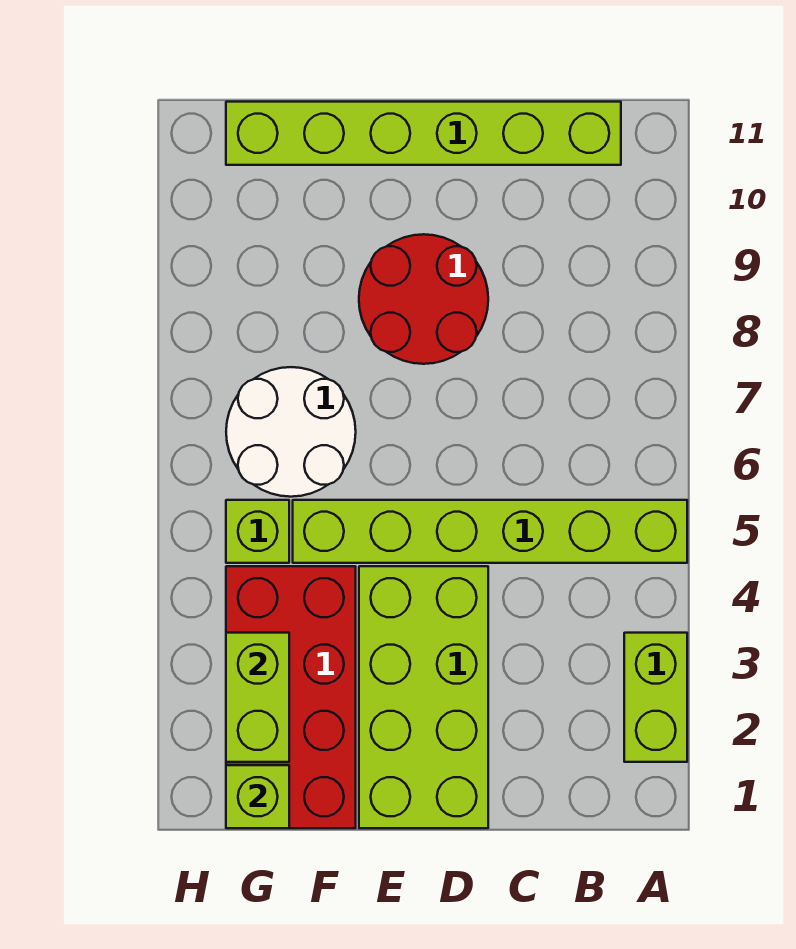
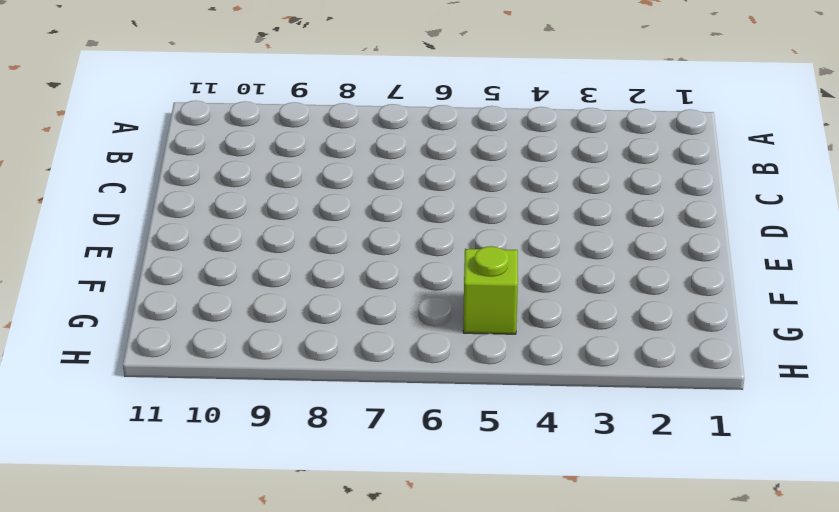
none -> lime 1x2 brick [624,633,687,762]
none -> lime 1x6 brick [293,500,687,563]

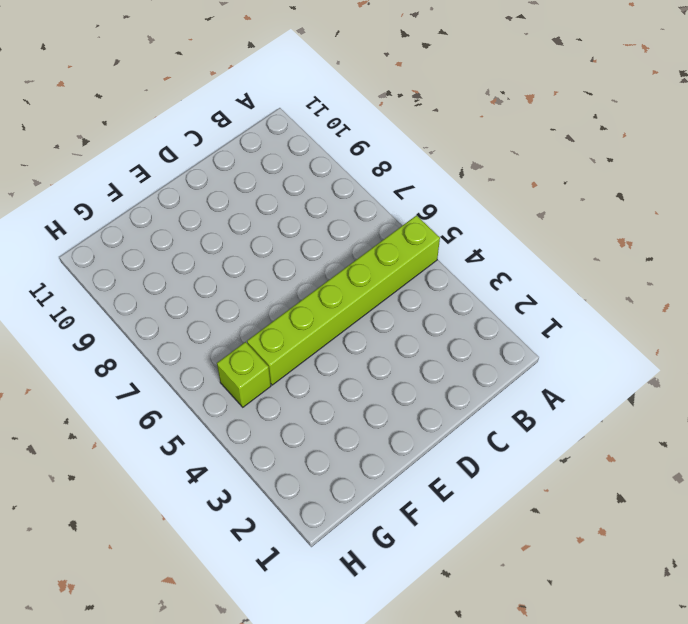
none -> lime 1x2 brick [624,633,687,762]
none -> lime 1x6 brick [226,102,621,165]

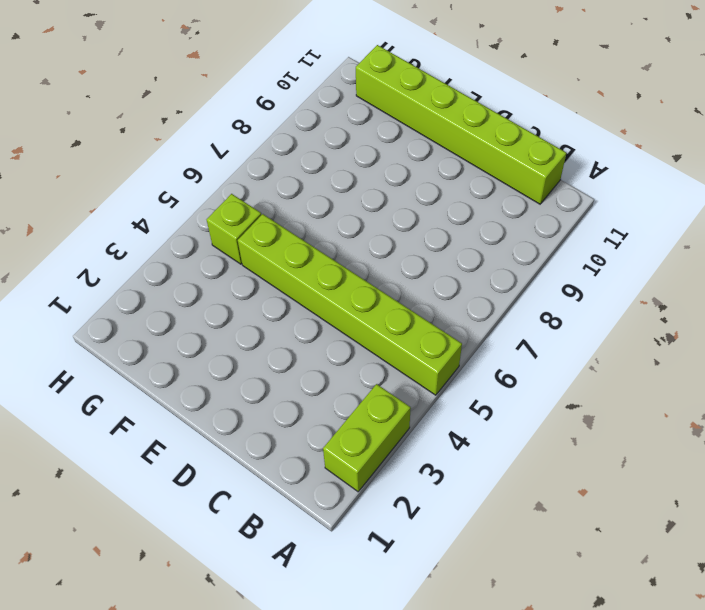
none -> lime 2x4 brick [359,566,488,828]
none -> red 2x2 round brick [359,234,488,364]

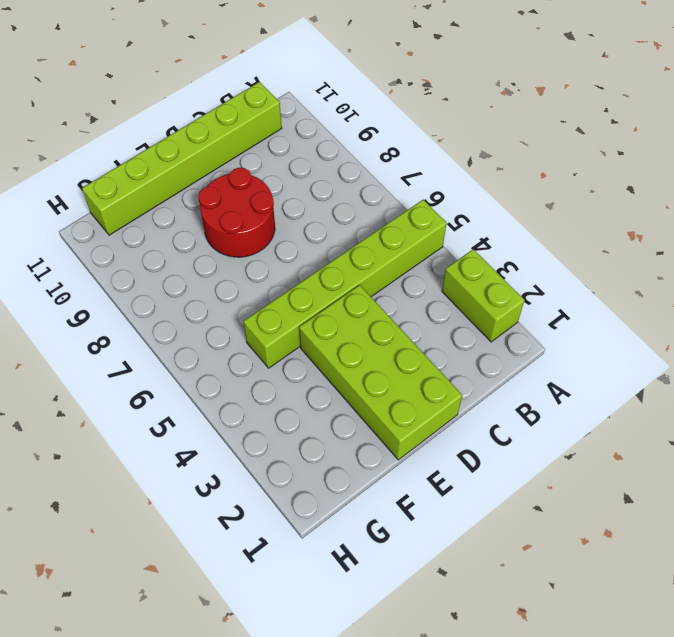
none -> red 2x4 brick [226,566,356,828]
none -> white 2x2 round brick [226,367,356,497]

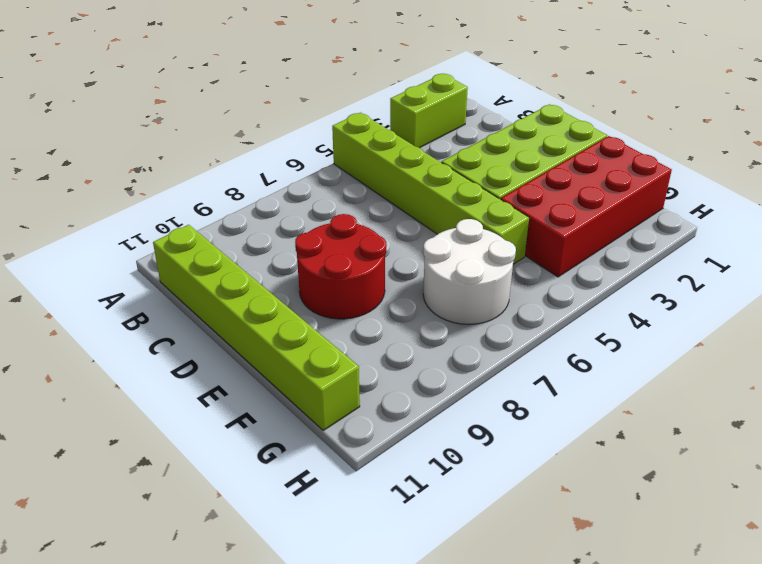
none -> lime 1x1 brick [226,500,289,563]
none -> lime 1x1 brick [226,765,289,828]

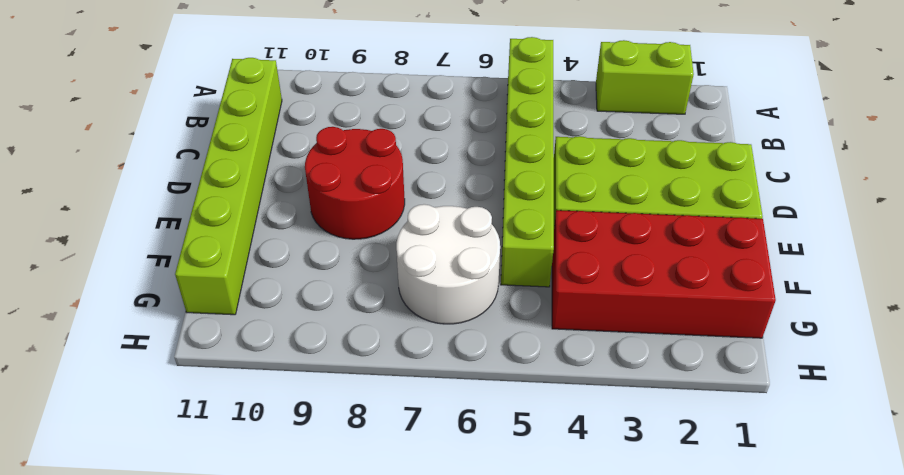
none -> lime 1x1 brick [226,500,289,563]
none -> lime 1x1 brick [226,765,289,828]

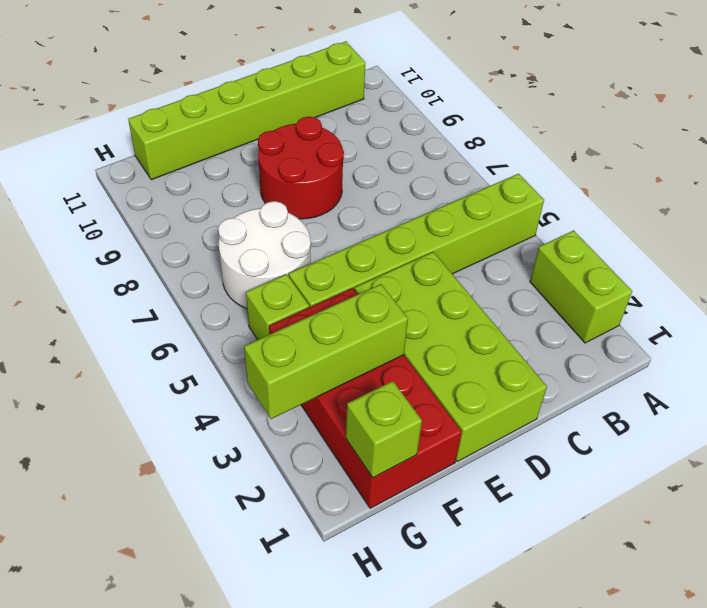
lime 1x3 brick [244,284,408,419] -> lime 1x2 brick [226,633,289,762]

